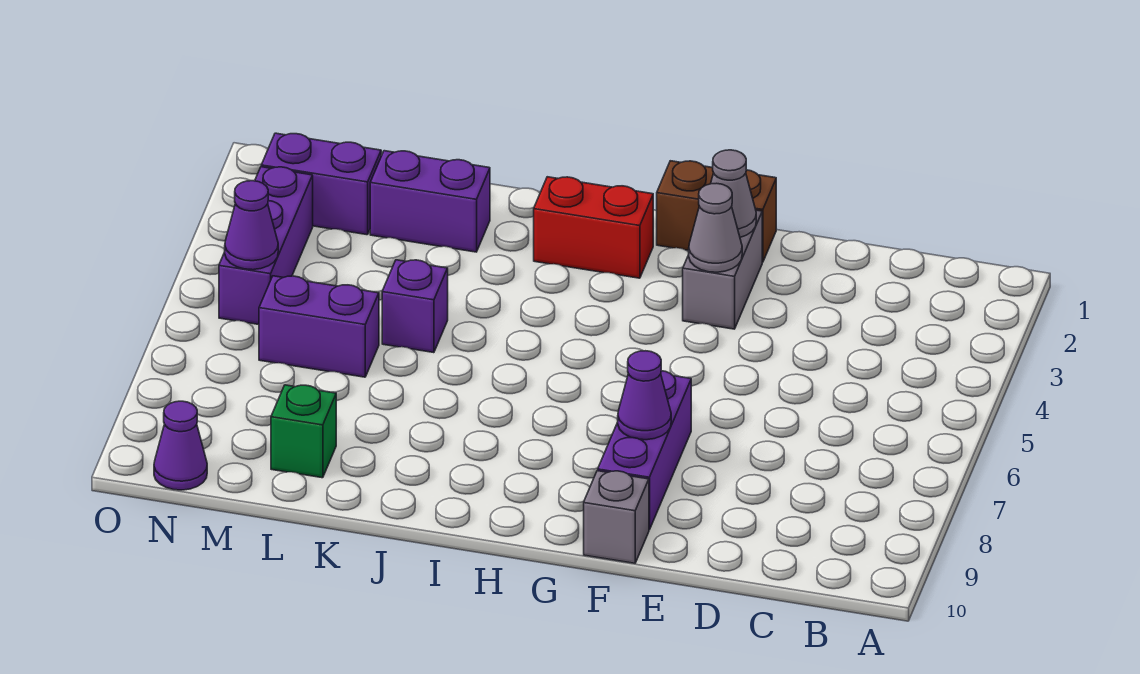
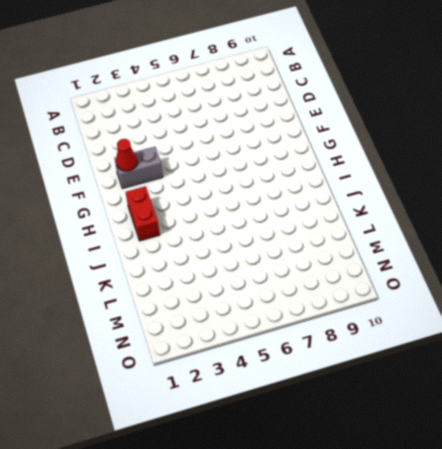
red 1x1 cone [116,139,137,171] -> grey 1x1 cone [711,150,756,237]
none -> brown 1x2 brick [657,161,776,262]
none -> purple 1x3 brick [598,371,691,530]
none -> grey 1x1 brick [584,471,649,563]

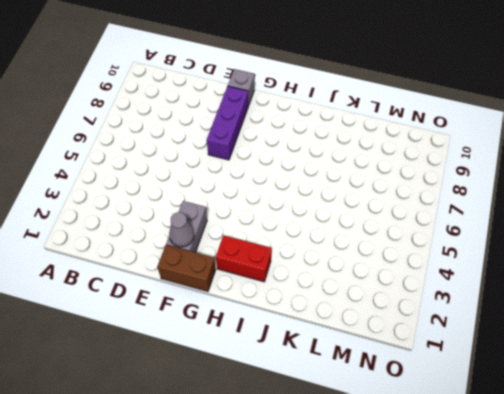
none -> purple 1x2 brick [370,151,490,252]
none -> purple 1x1 brick [382,260,448,353]
none -> purple 1x2 brick [259,276,379,377]

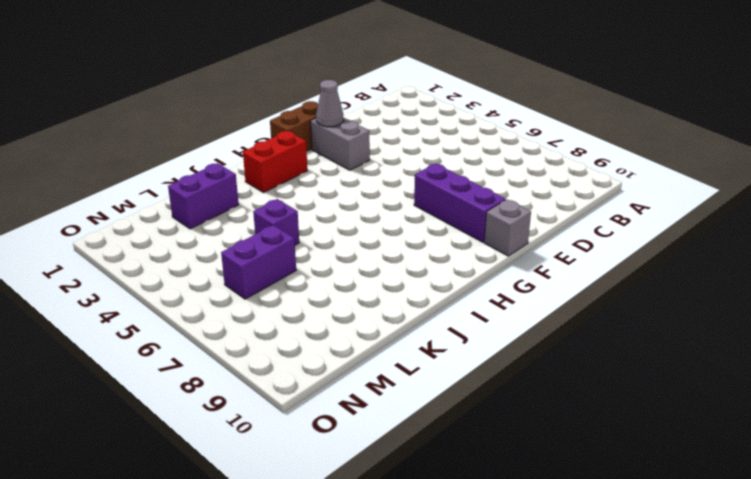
none -> green 1x1 brick [271,385,336,478]
none -> purple 1x2 brick [261,133,381,235]
none -> purple 1x3 brick [219,167,313,325]

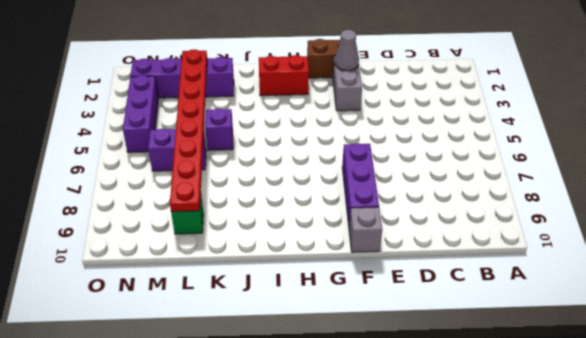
red 1x8 plate [170,49,207,212] -> none
none -> purple 1x1 cone [154,401,207,490]
none -> grey 1x1 cone [689,183,742,272]
none -> purple 1x1 cone [618,351,671,440]

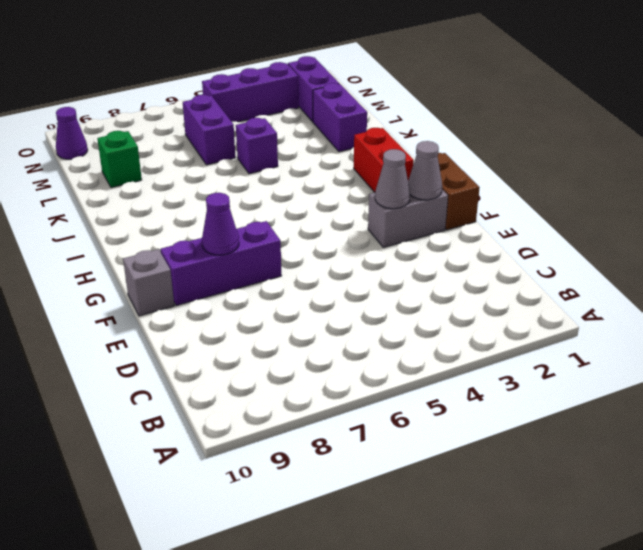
none -> purple 1x1 cone [225,181,278,270]

